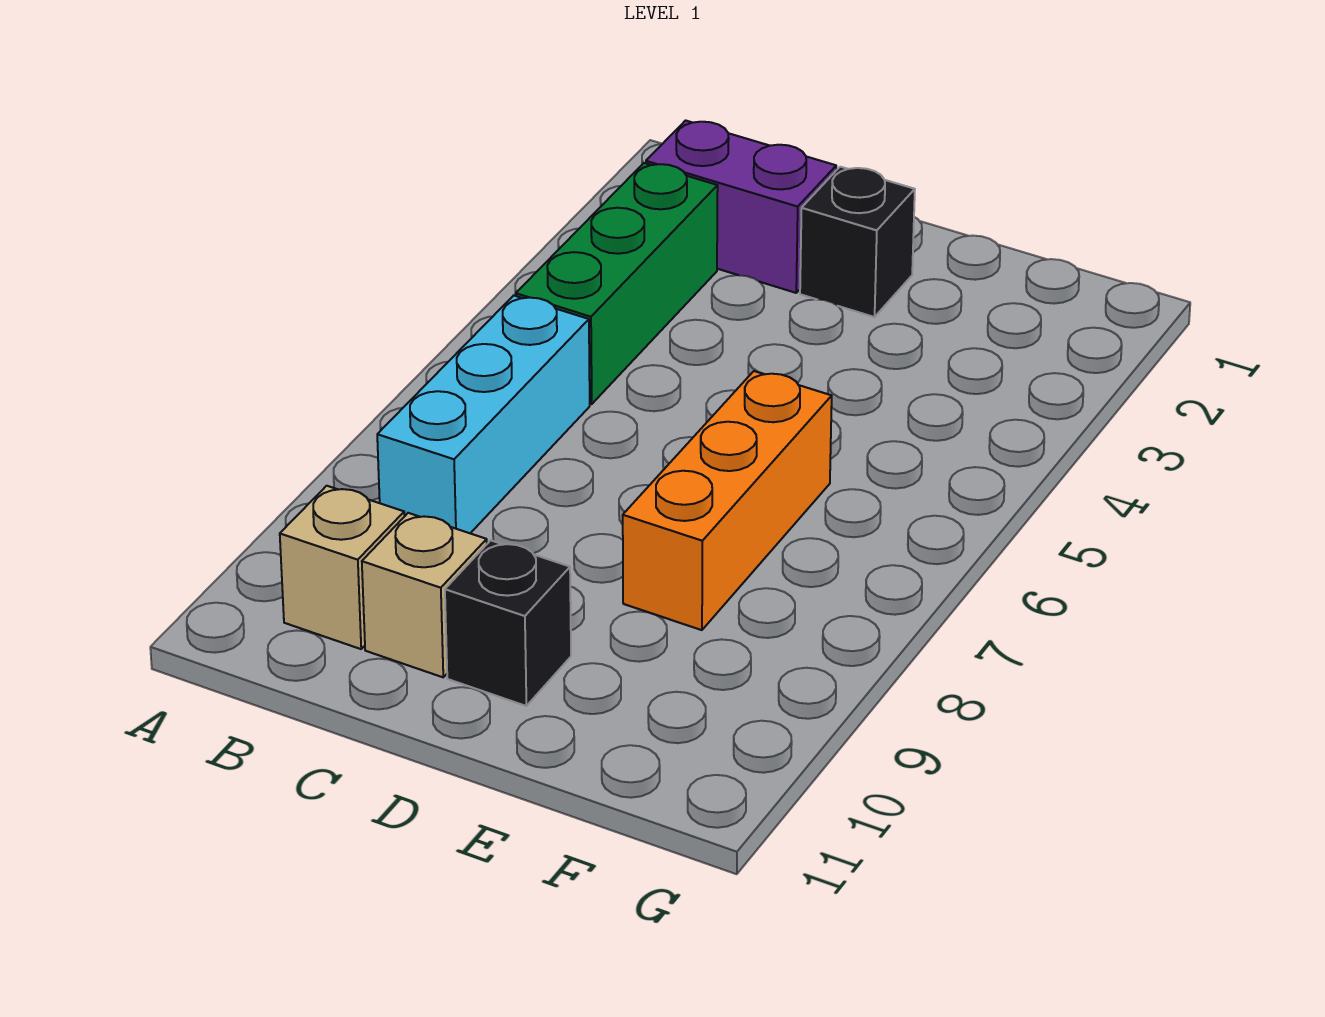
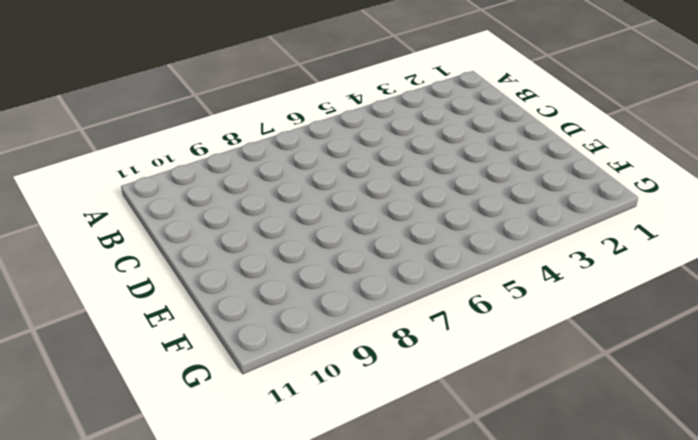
none -> purple 1x2 brick [646,121,836,293]
none -> green 1x3 brick [516,163,718,404]

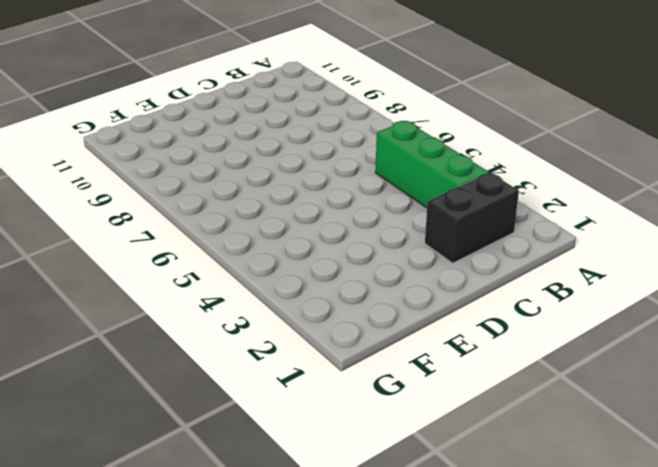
black 1x2 brick [425,173,519,263] -> purple 1x2 brick [646,121,836,293]
none -> cyan 1x3 brick [377,296,590,533]
none -> tan 1x1 brick [280,486,404,649]

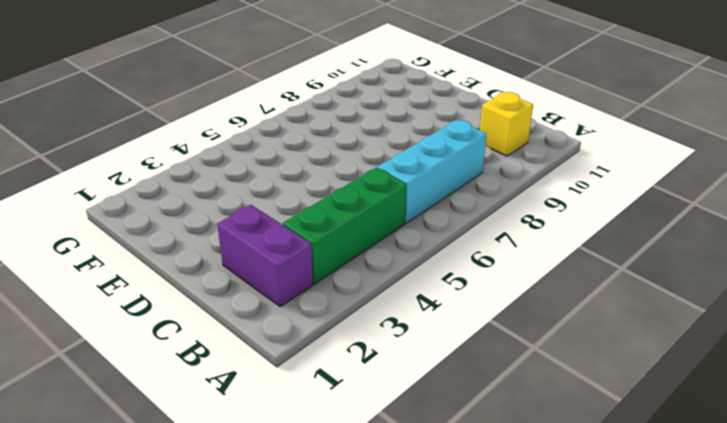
yellow 1x1 brick [480,92,533,156] -> tan 1x1 brick [280,486,404,649]
none -> tan 1x1 brick [362,513,487,677]
none -> black 1x1 brick [800,167,915,317]

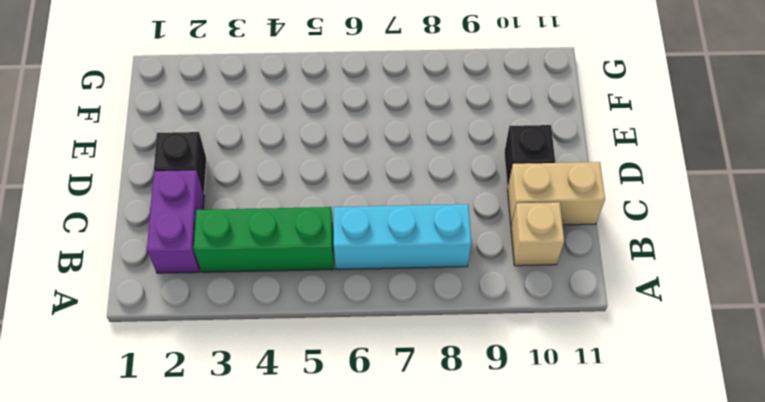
tan 1x2 brick [508,162,605,225] -> tan 1x1 brick [362,513,487,677]
none -> orange 1x3 brick [623,371,832,630]

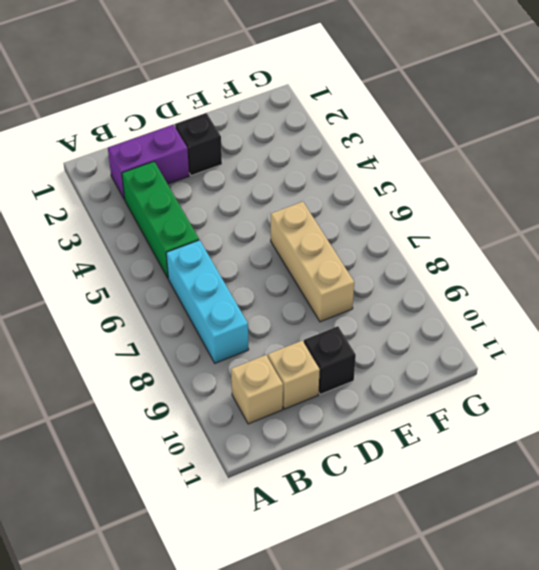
tan 1x3 brick [271,202,354,322] -> orange 1x3 brick [623,371,832,630]

